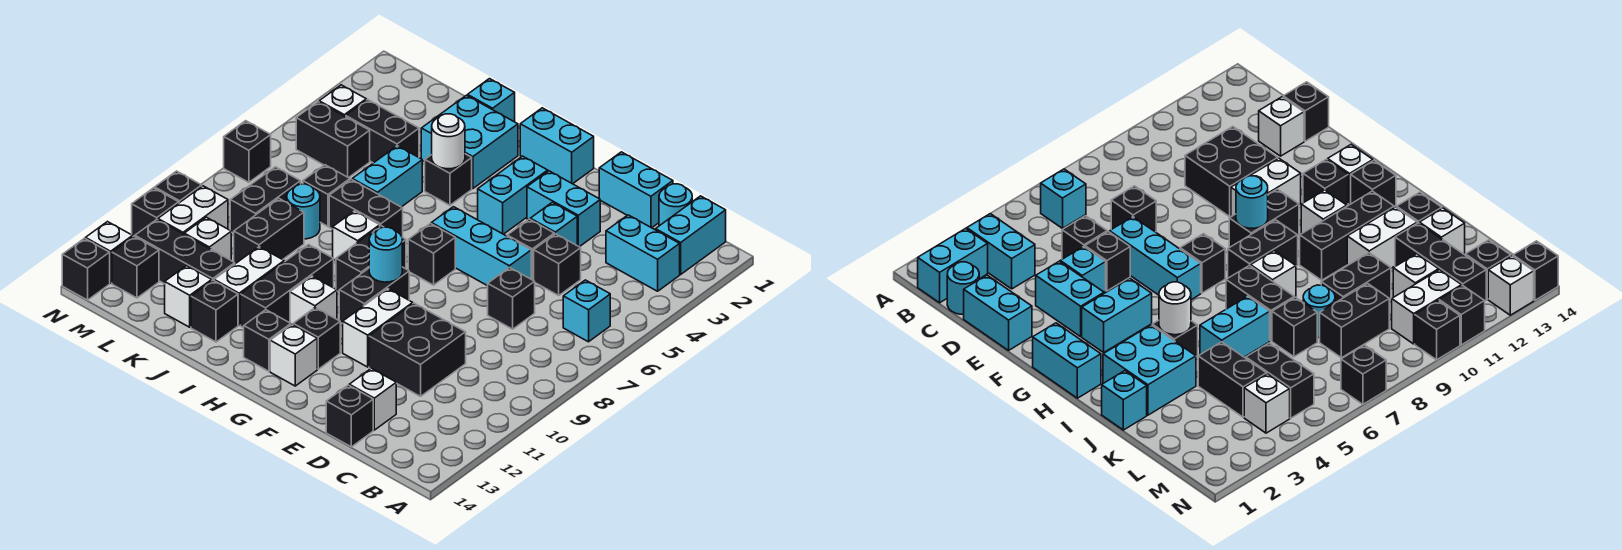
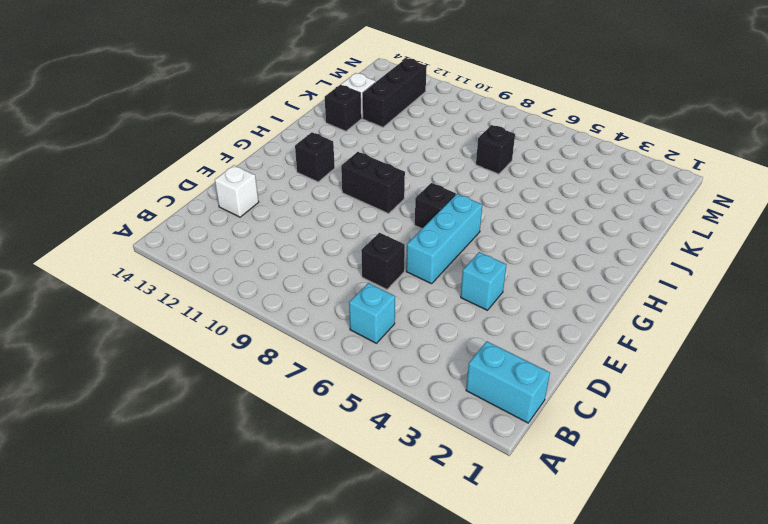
none -> cyan 1x2 brick [606,215,680,291]
none -> cyan 1x1 round brick [659,184,692,226]
none -> cyan 1x2 brick [599,152,673,228]
none -> black 1x1 brick [533,234,581,295]

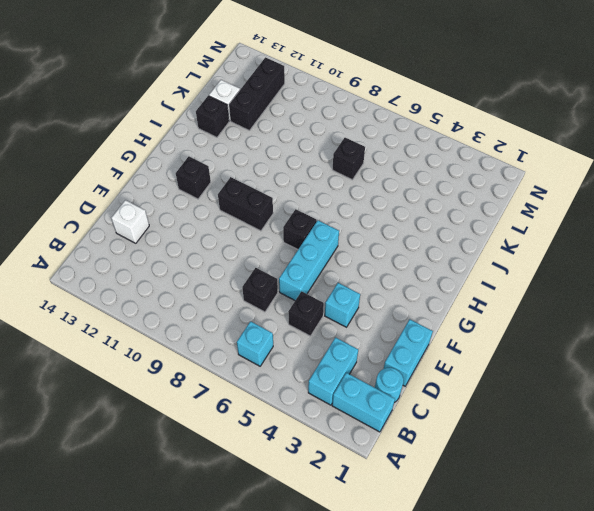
none -> black 2x2 brick [369,303,466,396]
none -> black 1x1 brick [326,385,373,447]
none -> cyan 1x2 brick [527,171,600,247]
none -> black 1x1 brick [507,219,554,280]

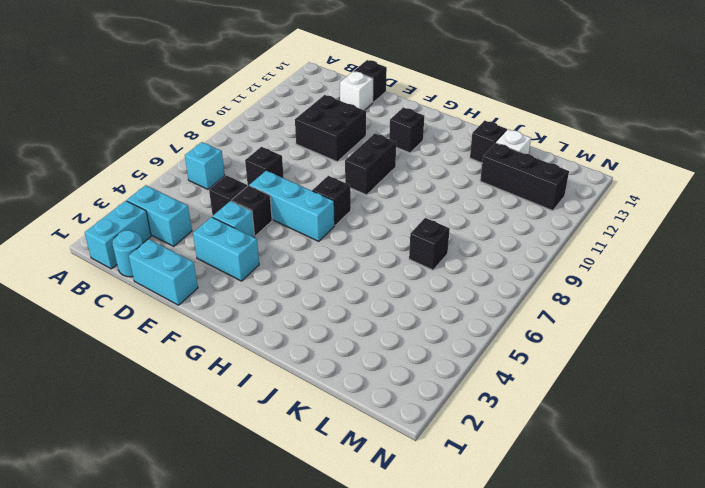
none -> white 1x2 brick [343,289,413,367]
none -> cyan 1x2 brick [520,108,594,184]
none -> cyan 1x2 brick [478,156,548,234]
none -> white 1x1 brick [270,324,317,386]

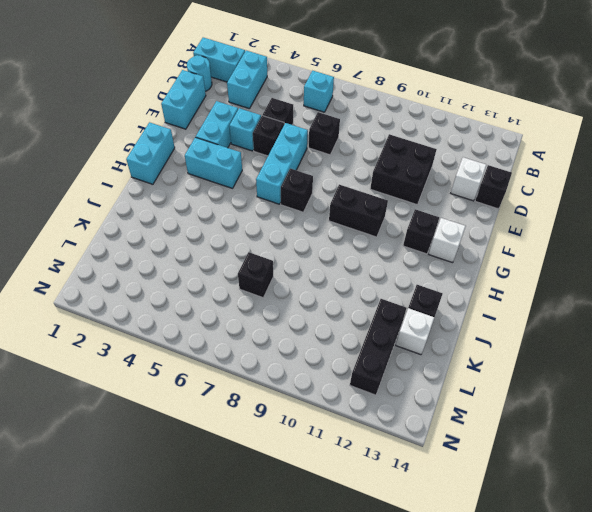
none -> white 1x2 brick [343,289,413,367]
none -> black 1x2 brick [336,226,406,292]
none -> white 1x1 brick [290,276,337,325]
none -> black 1x1 brick [244,310,291,371]

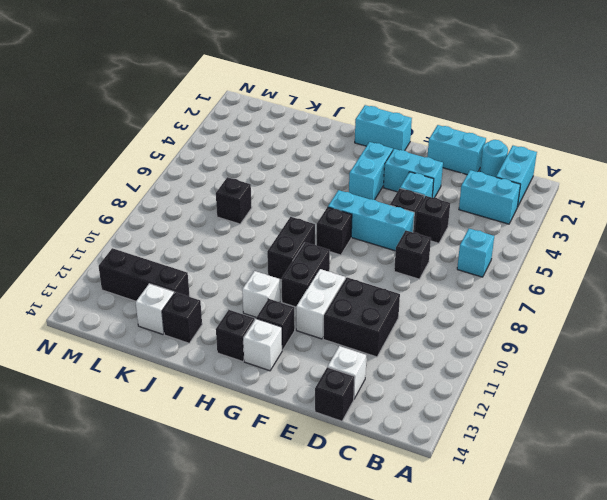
none -> cyan 2x2 brick [421,95,518,189]
none -> black 1x1 brick [425,154,472,205]
none -> black 1x2 brick [329,179,403,237]
none -> white 1x1 brick [333,211,380,260]

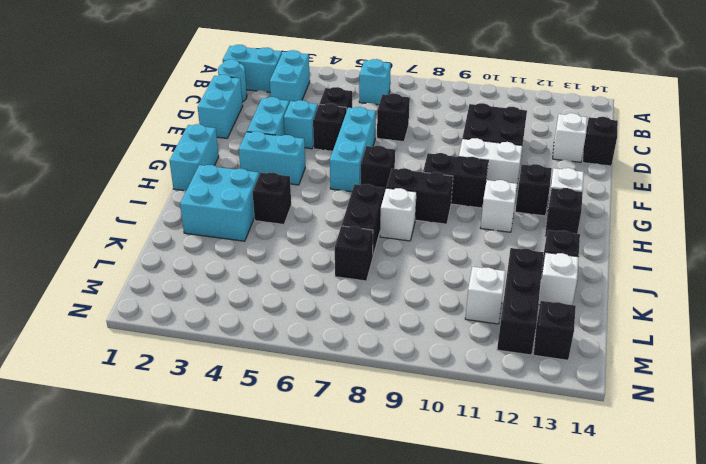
none -> black 1x3 brick [240,245,334,328]
none -> cyan 1x1 brick [468,79,515,122]
none -> cyan 1x2 brick [352,146,422,207]
none -> white 1x2 brick [214,247,284,325]

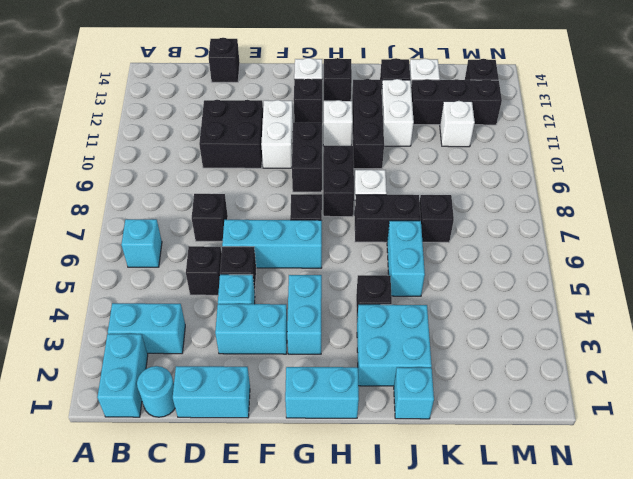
none -> white 1x1 brick [349,368,396,430]
none -> black 1x2 brick [346,100,419,163]
none -> cyan 1x1 round brick [287,184,320,239]
none -> black 1x2 brick [234,198,304,264]

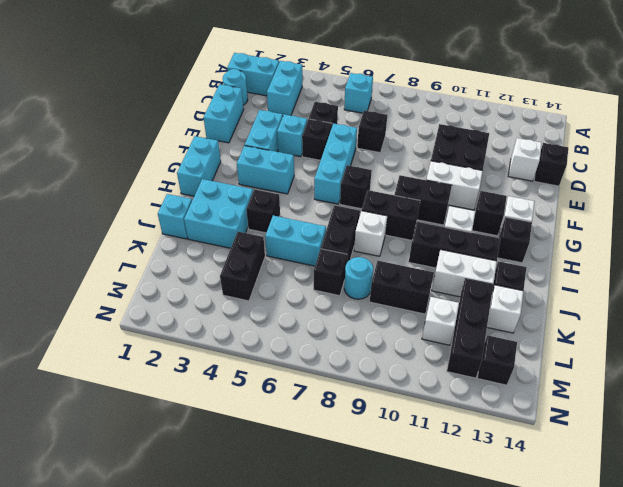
none -> black 1x2 brick [296,102,370,178]
none -> black 1x2 brick [230,167,301,233]
none -> white 1x1 brick [319,85,366,117]
none -> white 1x2 brick [158,186,228,234]

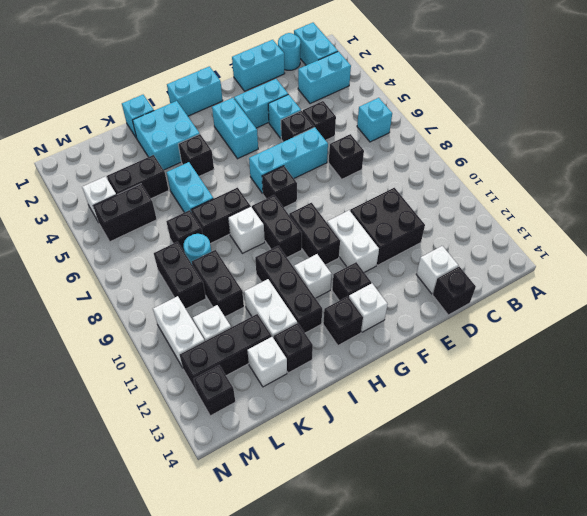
none -> black 1x1 brick [224,121,271,182]
none -> black 1x1 brick [155,171,202,203]
none -> black 1x1 brick [132,188,179,236]
none -> white 1x1 brick [85,222,133,283]

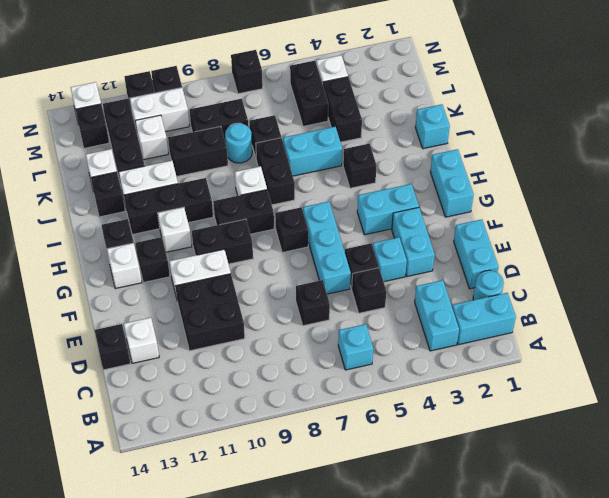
none -> cyan 2x2 brick [421,95,518,189]
none -> black 1x1 brick [62,238,110,300]
none -> cyan 1x1 round brick [369,227,402,282]
none -> white 1x1 round brick [432,114,465,169]

